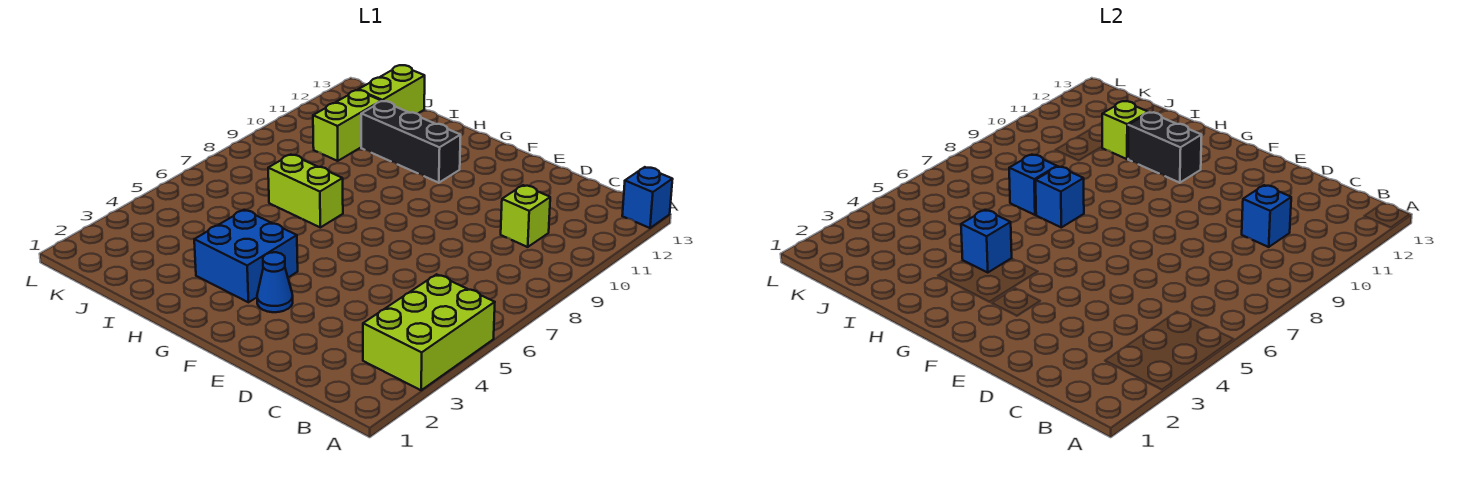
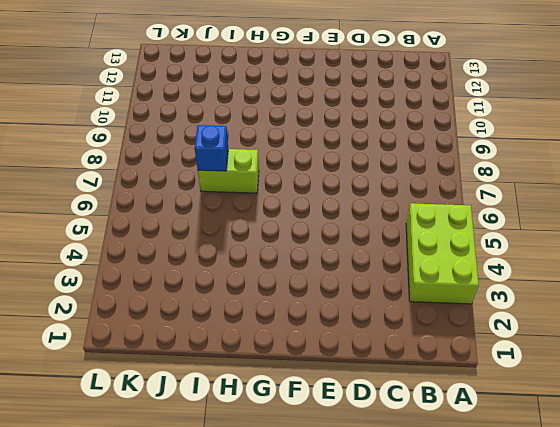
none -> blue 1x1 brick [622,167,673,228]
none -> lime 1x1 brick [501,185,550,247]
none -> blue 1x1 cone [257,252,293,312]

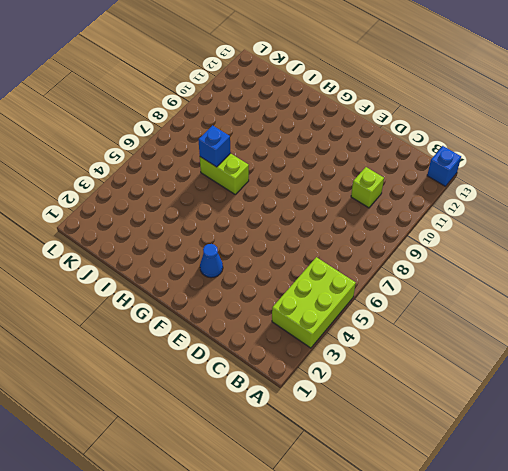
none -> blue 2x2 brick [194,210,298,302]
none -> black 1x3 brick [361,101,461,183]
none -> lime 1x2 brick [313,90,381,161]

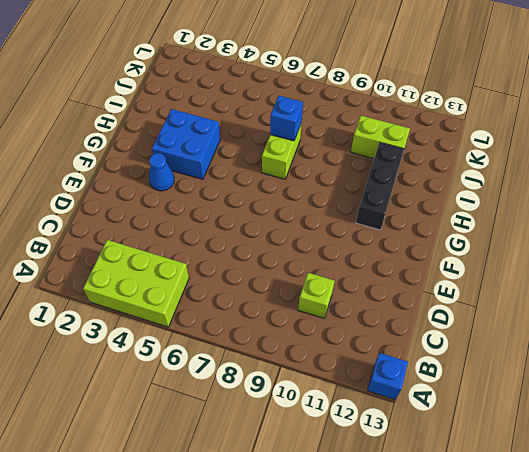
none -> lime 1x2 brick [358,65,425,114]
none -> blue 1x1 brick [1242,185,1291,247]
none -> black 1x2 brick [1128,112,1202,183]

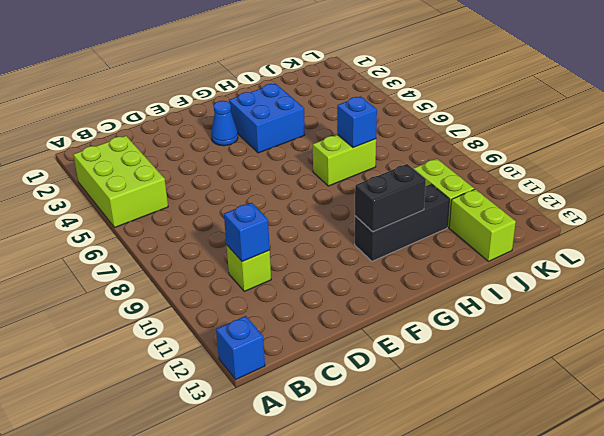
none -> blue 1x1 brick [961,210,1012,273]
none -> blue 1x1 brick [1036,166,1084,227]
none -> lime 1x1 brick [1102,101,1148,159]

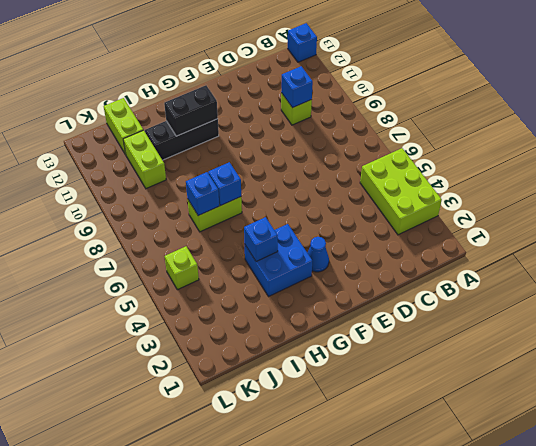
lime 1x1 brick [164,246,199,290] -> lime 1x1 brick moved to [1102,101,1148,159]

